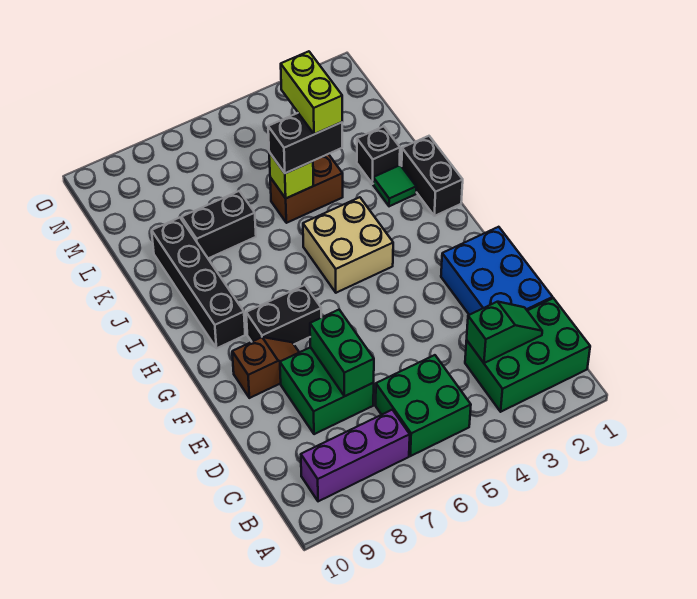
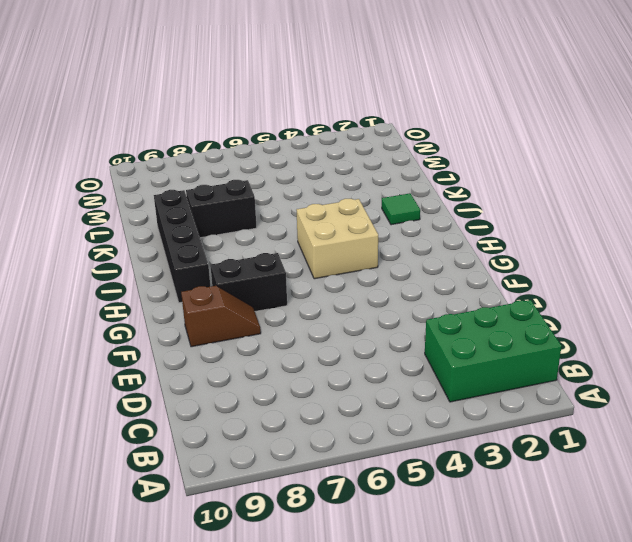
none -> green 2x2 brick [376,355,471,456]
none -> purple 1x3 brick [301,410,410,501]
none -> blue 2x3 brick [441,227,553,315]

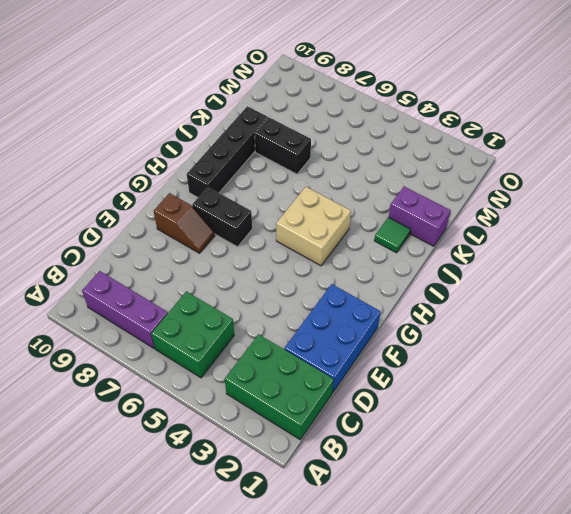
purple 1x2 brick [389,187,451,246] -> black 1x1 brick [357,126,400,184]
none -> green 2x2 brick [280,347,374,434]
none -> black 1x2 brick [402,136,463,216]
none -> brown 1x2 brick [270,154,343,223]

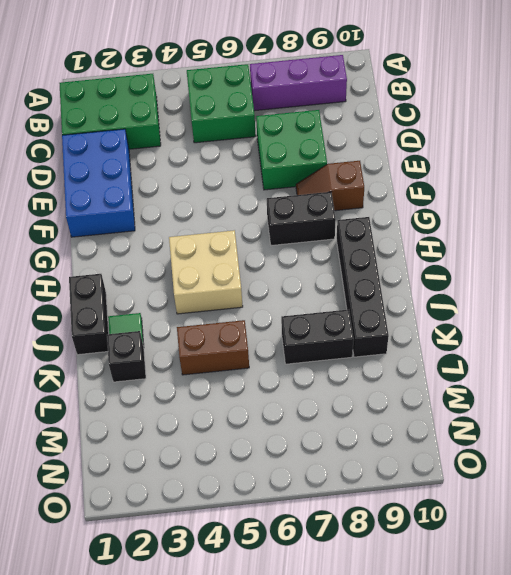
none -> green 1x2 slope [467,302,542,363]
none -> green 1x2 brick [310,310,374,396]
none -> lime 1x1 brick [269,152,313,198]

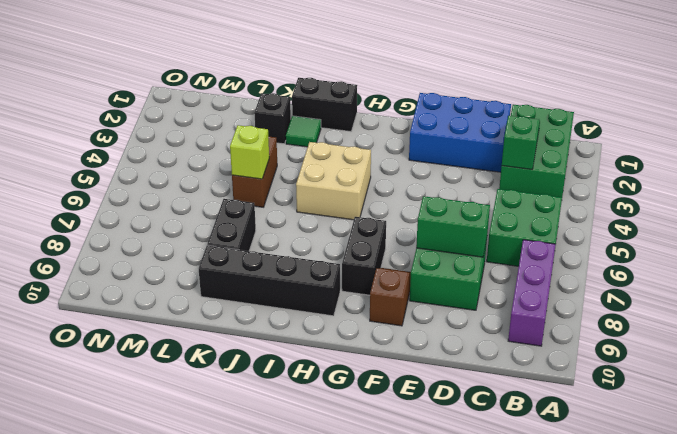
none -> black 1x2 brick [268,113,342,173]
none -> lime 1x2 brick [281,51,342,134]

